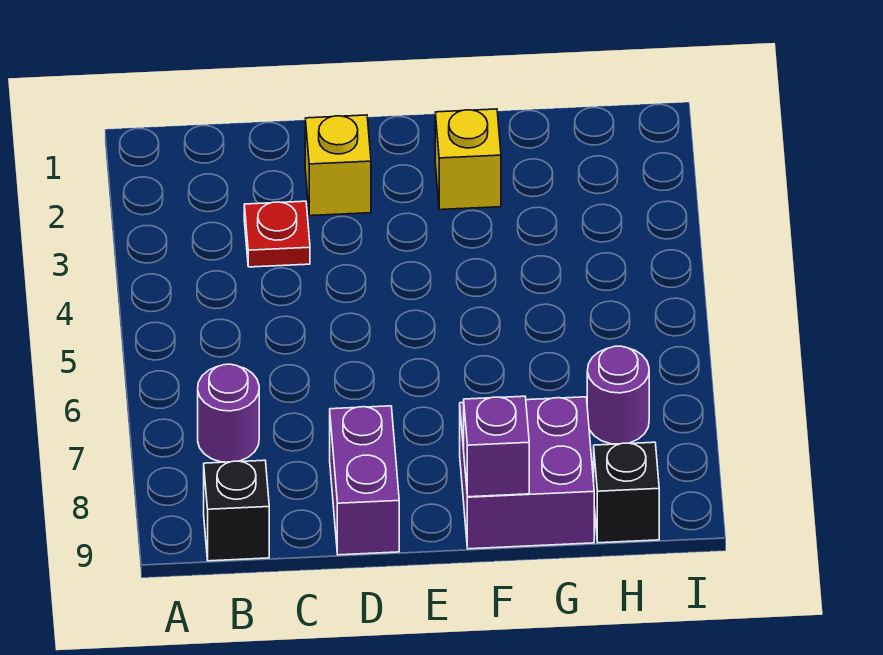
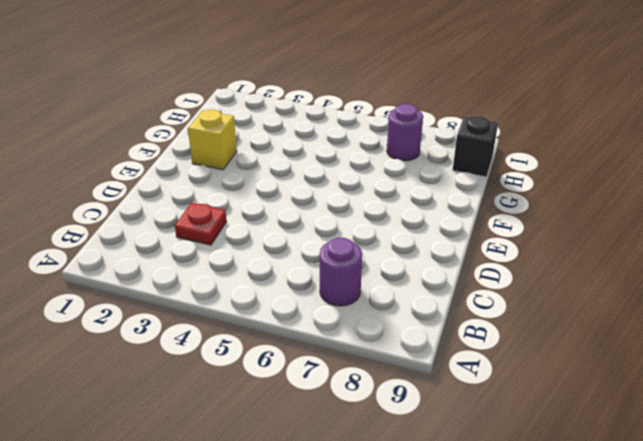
none -> black 1x1 brick [204,460,269,561]
none -> yellow 1x1 brick [305,115,371,216]

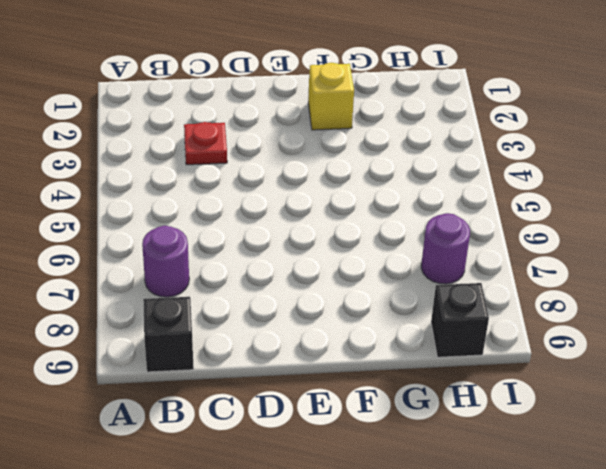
none -> yellow 1x1 brick [305,115,371,216]
none -> purple 1x2 brick [330,406,399,555]

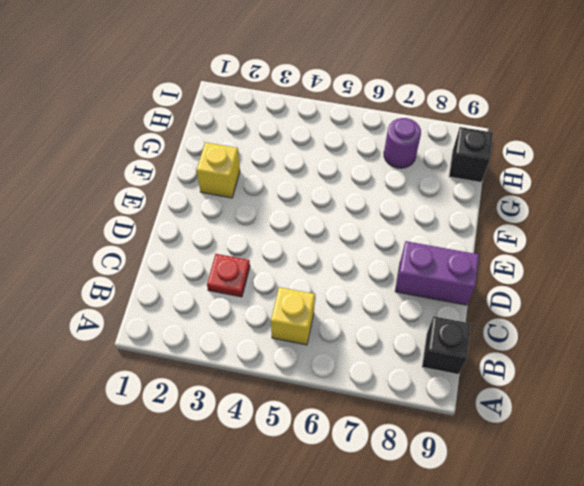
yellow 1x1 brick [271,287,315,345] -> yellow 1x1 brick moved to [305,115,371,216]
none -> purple 1x1 round brick [198,364,259,462]
none -> purple 2x2 brick [460,397,594,549]

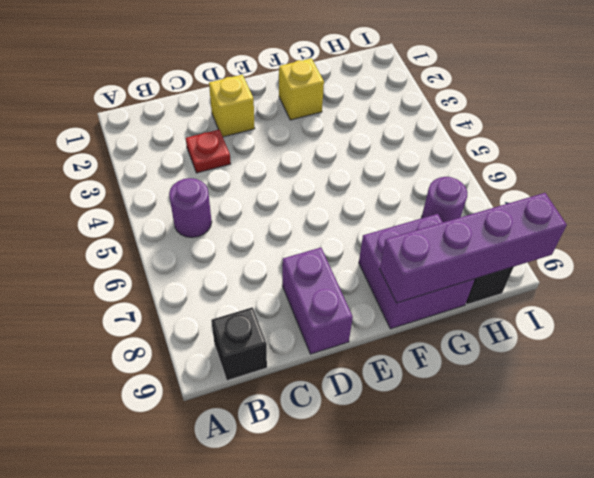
purple 1x1 round brick [169,178,212,238] -> purple 1x1 round brick moved to [198,364,259,462]
purple 1x4 brick [380,193,567,303] -> purple 1x1 brick [464,396,529,497]

